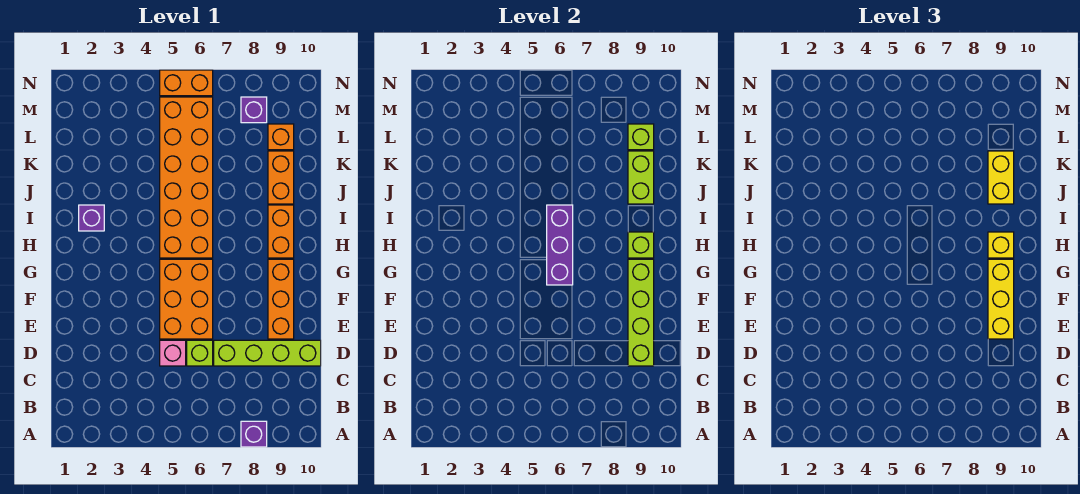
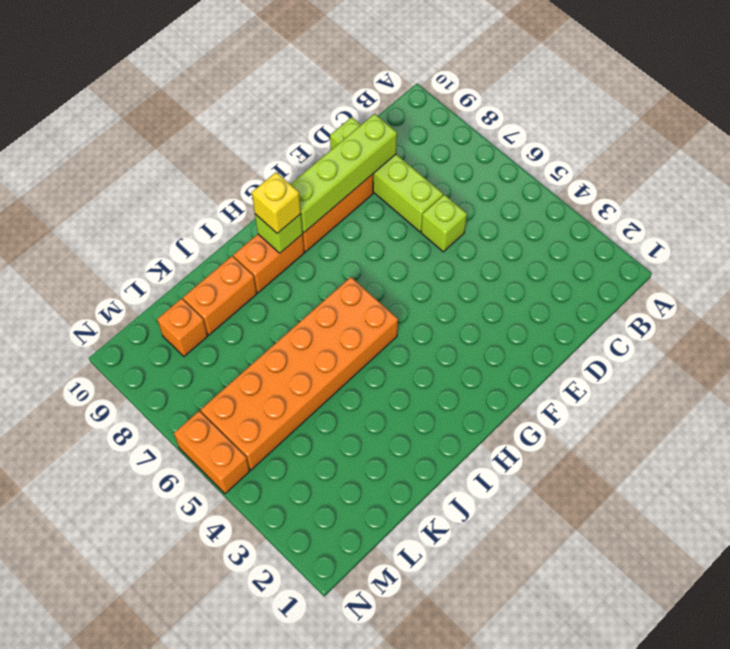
none -> purple 1x1 brick [241,421,267,447]
none -> pink 1x1 brick [160,340,186,366]
none -> orange 2x3 brick [160,259,213,339]

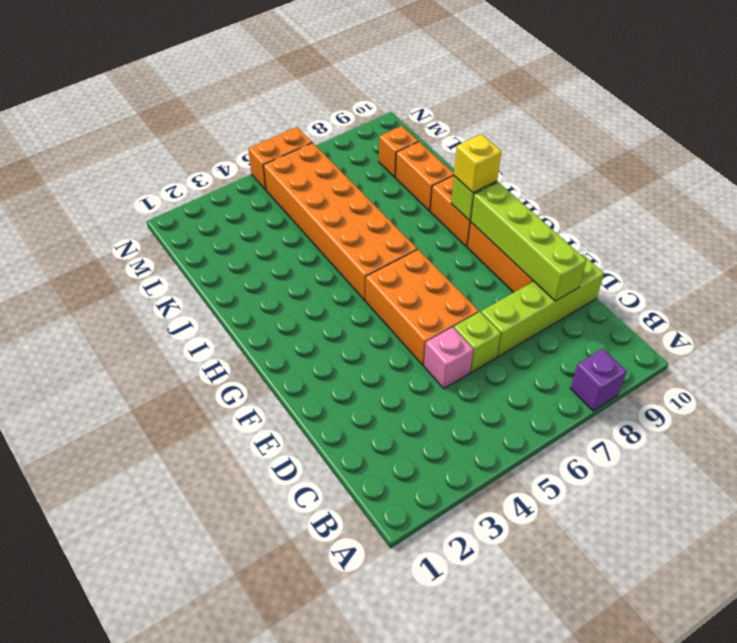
none -> purple 1x1 brick [79,205,104,231]
none -> purple 1x1 brick [241,97,267,123]
none -> purple 1x3 brick [547,205,573,285]

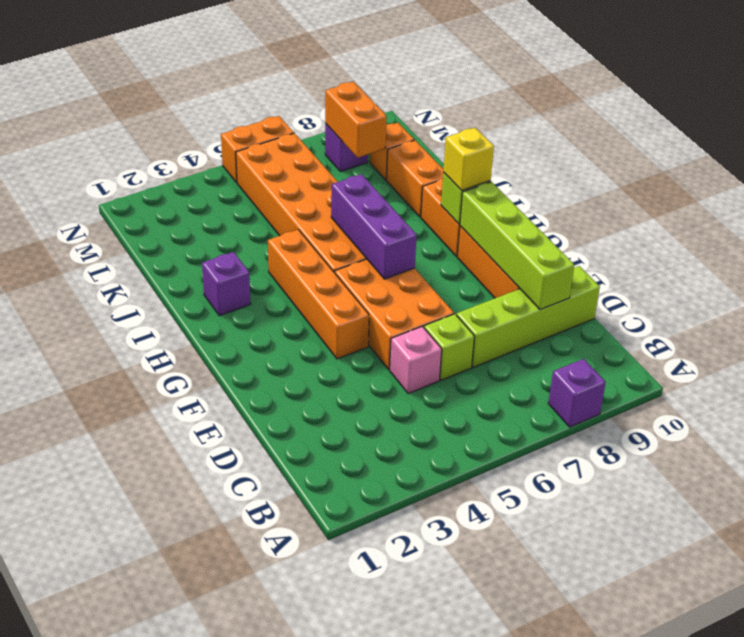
orange 1x4 brick [268,230,369,359] -> none
orange 1x2 brick [325,82,387,158] -> none
none -> lime 1x2 brick [628,151,654,204]
none -> lime 1x1 brick [628,124,654,150]
none -> yellow 1x3 brick [988,259,1014,339]

